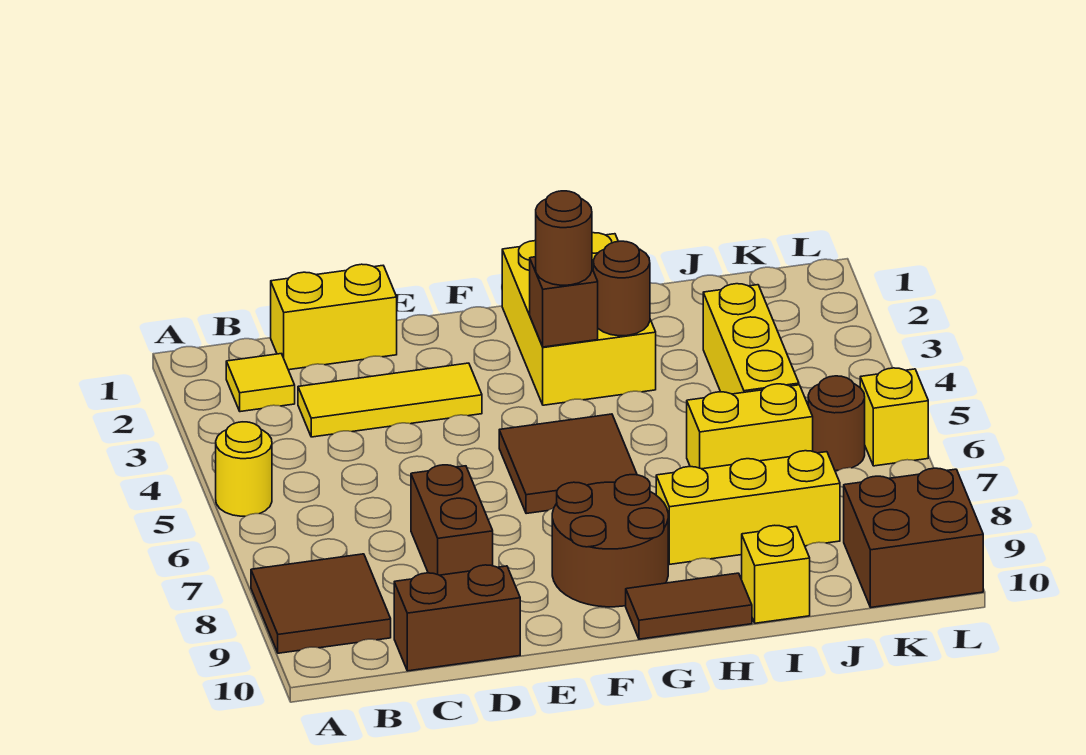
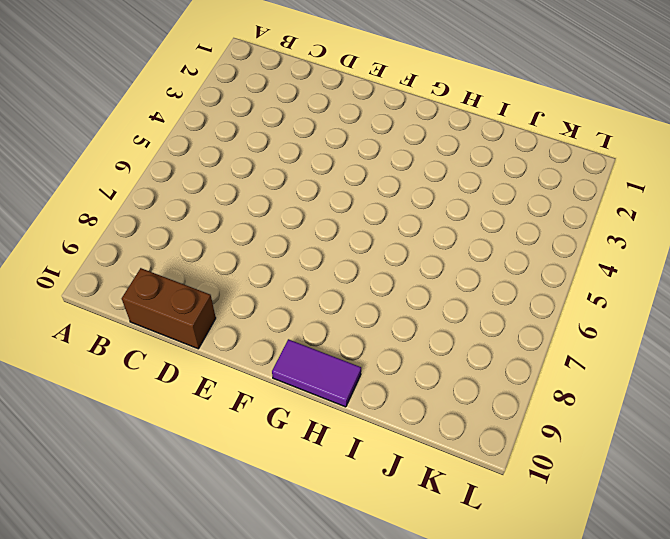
purple 1x2 tile [272,339,361,407] -> brown 1x2 tile [626,573,752,639]
none -> yellow 1x1 round brick [216,422,272,516]
none -> brown 2x2 tile [251,554,391,653]
none -> yellow 1x1 tile [226,354,295,412]

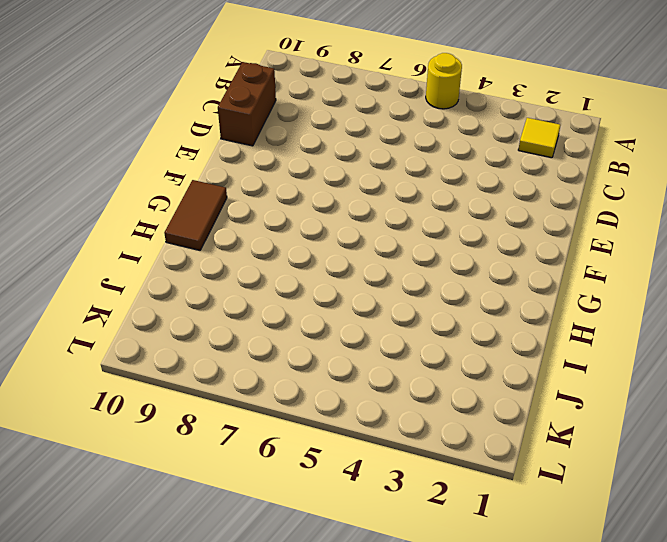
none -> brown 2x2 tile [251,554,391,653]
none -> yellow 1x2 brick [271,264,397,370]
none -> yellow 1x3 tile [298,363,482,437]

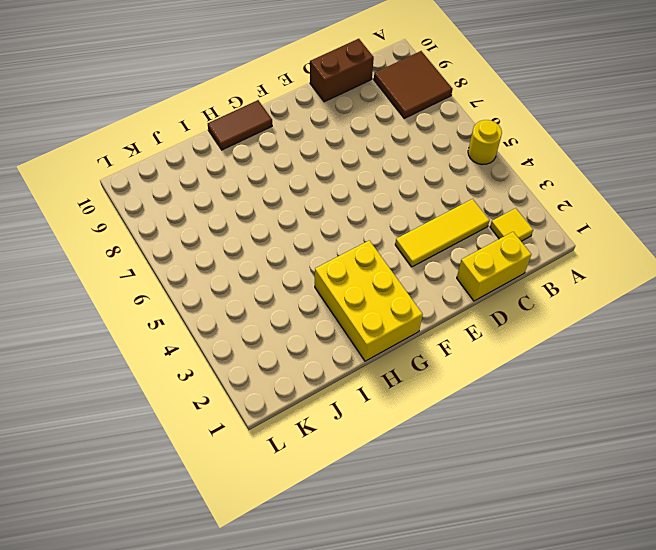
none -> brown 1x2 brick [411,465,493,575]
none -> brown 2x2 tile [499,414,637,514]
none -> brown 2x2 round brick [552,475,668,607]

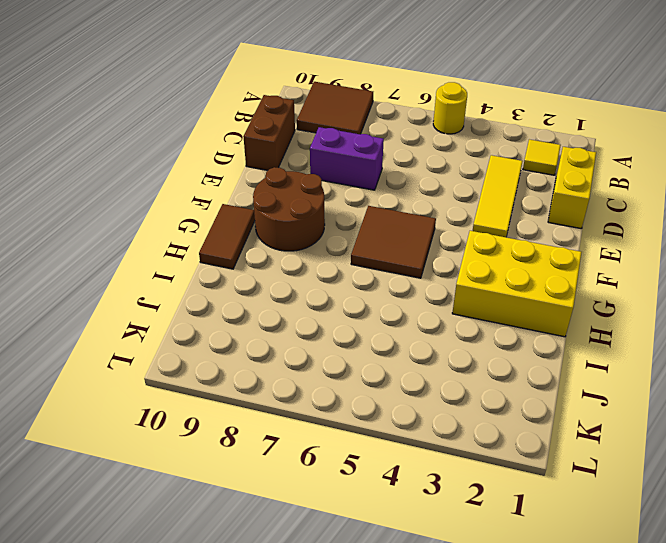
purple 1x2 brick [310,127,384,190] -> brown 1x2 brick [411,465,493,575]
none -> yellow 1x3 brick [656,451,840,564]
none -> yellow 1x2 brick [687,384,813,469]
none -> yellow 1x1 brick [742,525,810,623]

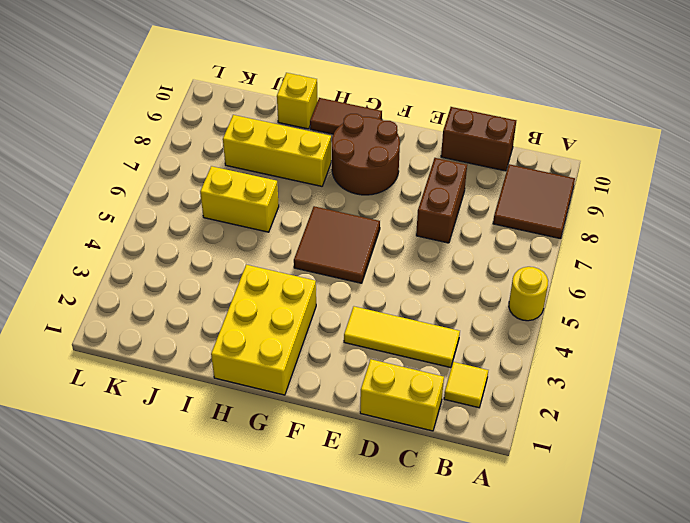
none -> yellow 1x3 brick [703,284,799,394]
none -> brown 1x1 round brick [808,376,865,471]
none -> brown 2x2 brick [844,468,983,607]

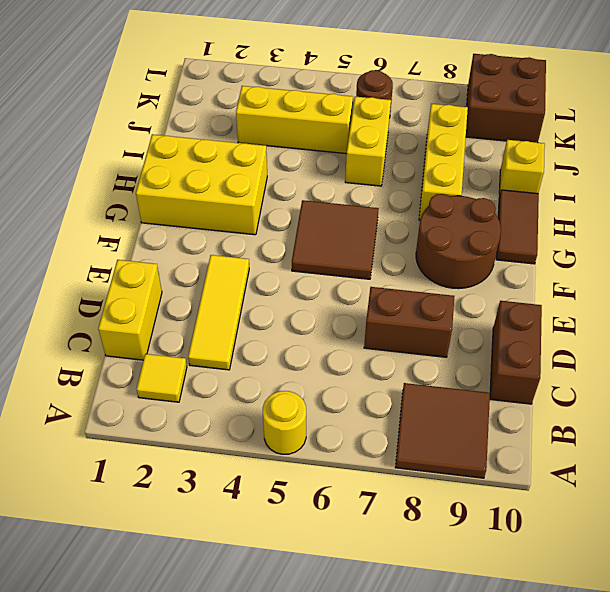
none -> yellow 1x1 brick [860,368,928,466]
none -> brown 1x1 brick [530,257,598,347]
none -> brown 1x1 round brick [593,241,650,336]

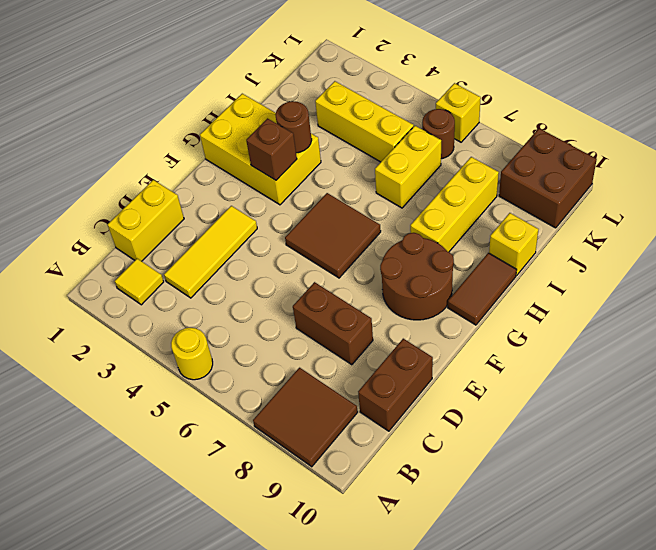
none -> brown 1x1 round brick [536,191,592,285]

